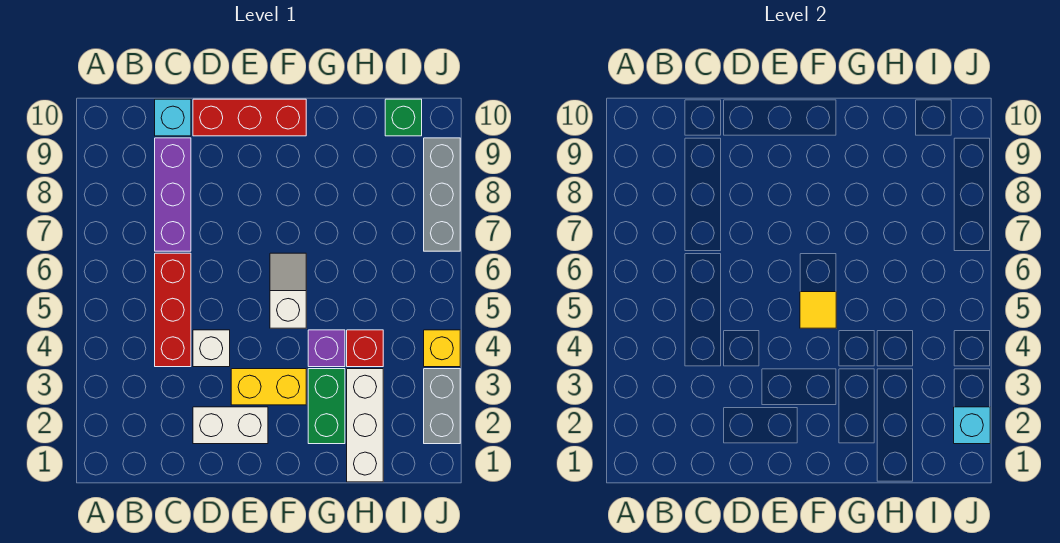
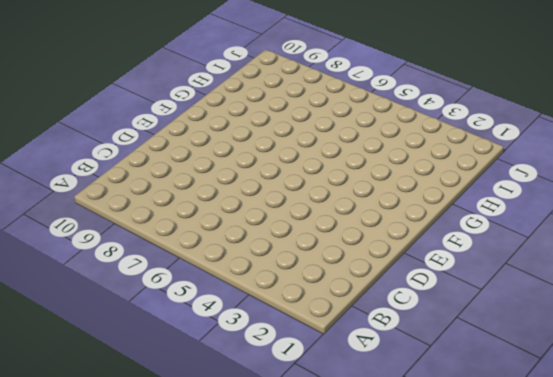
none -> red 1x3 brick [155,253,191,367]
none -> purple 1x3 brick [155,138,191,251]
none -> cyan 1x1 brick [155,99,191,136]

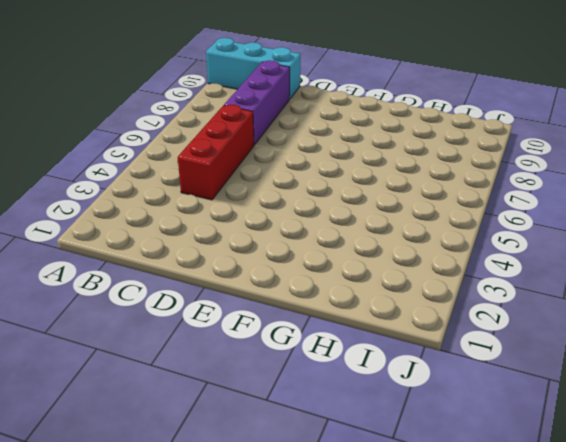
cyan 1x3 brick [206,38,301,99] -> cyan 1x1 brick [155,99,191,136]
none -> white 1x2 brick [193,407,268,444]
none -> white 1x1 brick [193,330,230,367]
none -> red 1x3 brick [193,99,306,136]

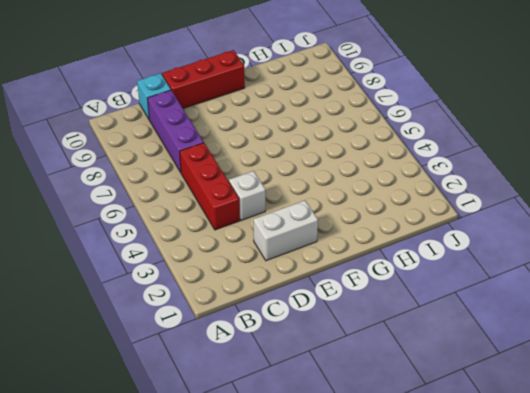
none -> yellow 1x2 brick [231,369,306,405]
none -> white 1x2 slope [270,253,306,328]
none -> green 1x2 brick [308,369,345,444]

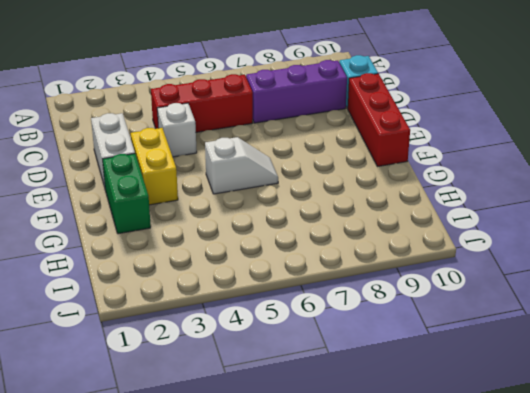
green 1x2 brick [103,154,151,234] -> green 1x2 brick turned to [308,369,345,444]
none -> purple 1x1 brick [308,330,345,367]
none -> white 1x3 brick [347,369,383,482]
none -> red 1x1 brick [347,330,383,367]

